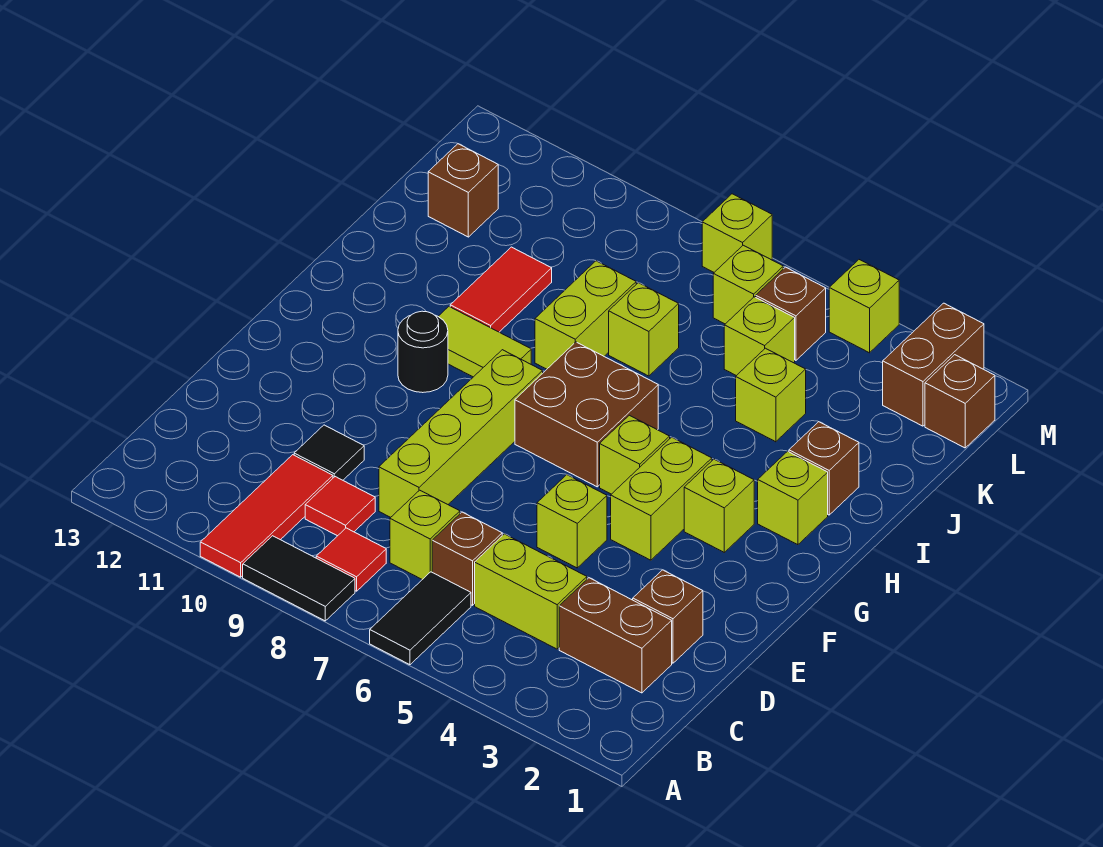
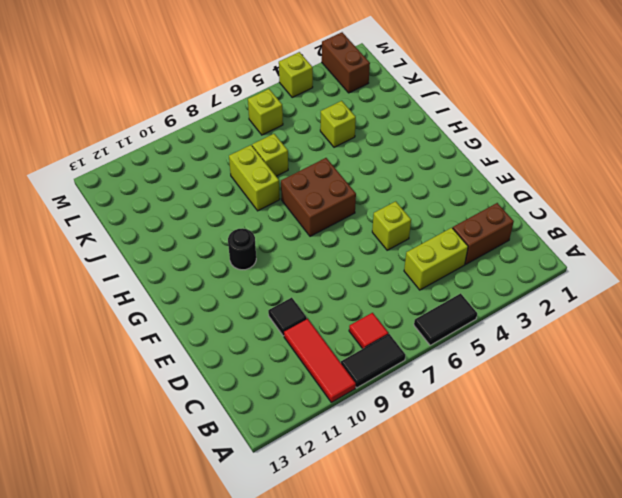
black 1x2 tile [414,293,477,345] -> black 1x2 tile turned to [370,572,471,665]
none -> brown 1x1 brick [432,512,502,605]
none -> lime 1x1 brick [390,490,460,579]
none -> red 1x1 tile [305,477,375,536]
none -> brown 1x1 brick [633,570,703,663]

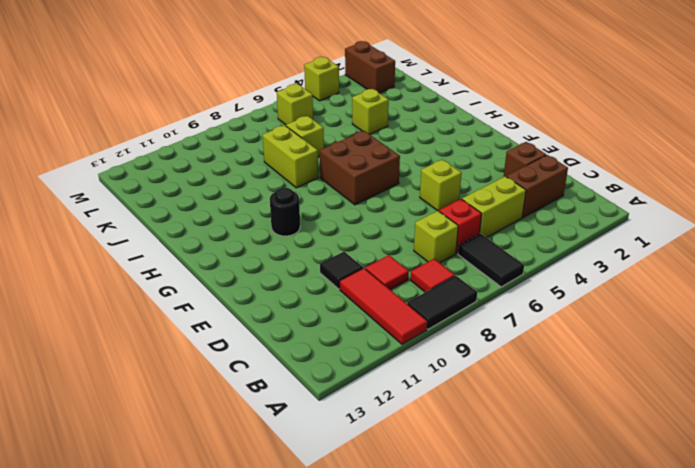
red 1x1 brick [439,199,482,253] -> brown 1x1 brick [432,512,502,605]
none -> lime 1x4 brick [379,350,543,517]
none -> lime 1x2 brick [611,437,712,560]
none -> lime 1x1 brick [684,459,754,552]
none -> lime 1x1 brick [600,415,670,494]

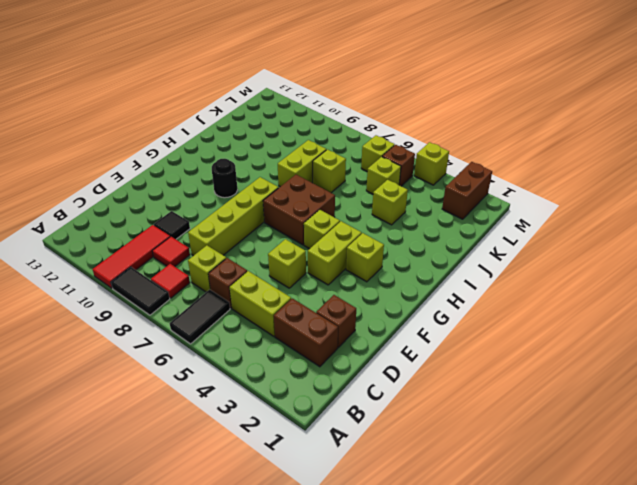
none -> lime 1x1 brick [758,451,828,545]
none -> lime 1x2 tile [438,307,531,377]
none -> brown 1x1 brick [789,422,859,515]
none -> red 1x2 tile [450,247,552,332]

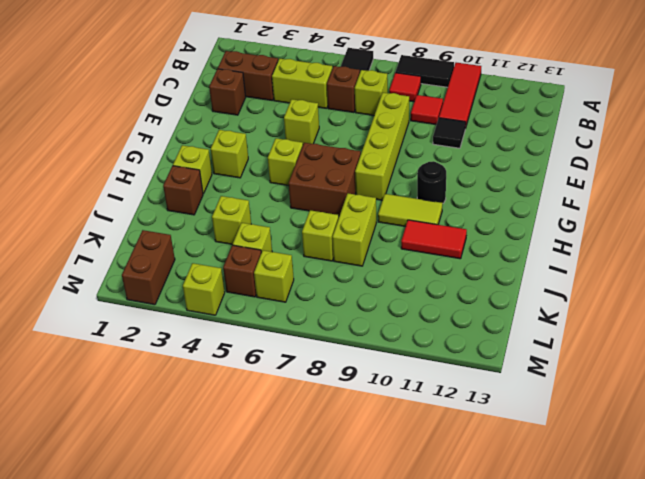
red 1x2 tile [401,220,467,259] -> red 1x2 tile turned to [450,247,552,332]
none -> lime 1x2 brick [611,437,712,560]
none -> brown 1x1 brick [428,144,498,237]
none -> brown 1x1 brick [925,355,995,448]
none -> lime 1x1 brick [702,194,772,272]

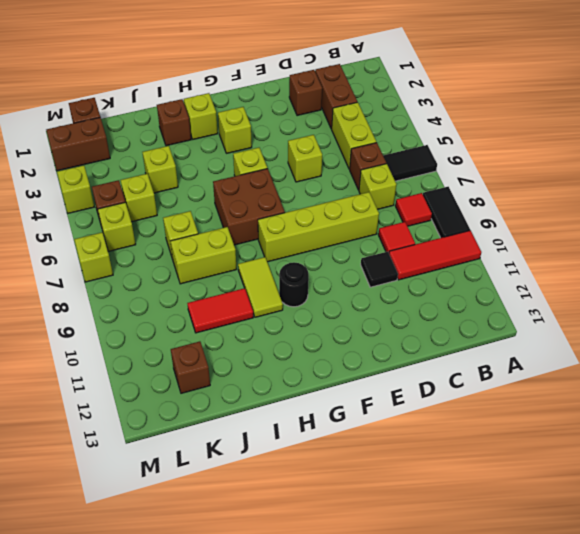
none -> lime 1x2 brick [611,437,712,560]

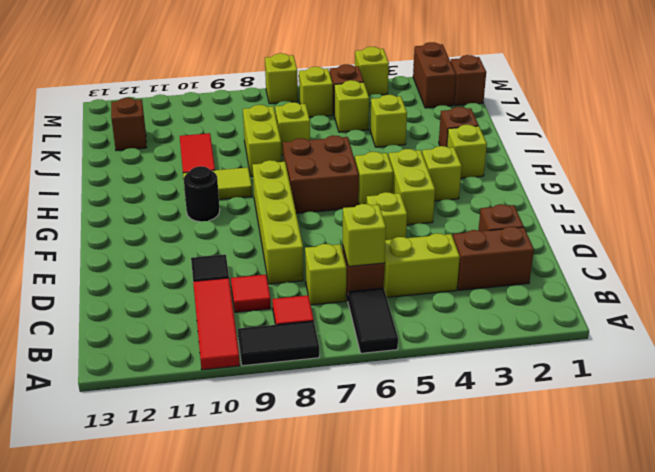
lime 1x1 brick [343,204,386,266] -> none

